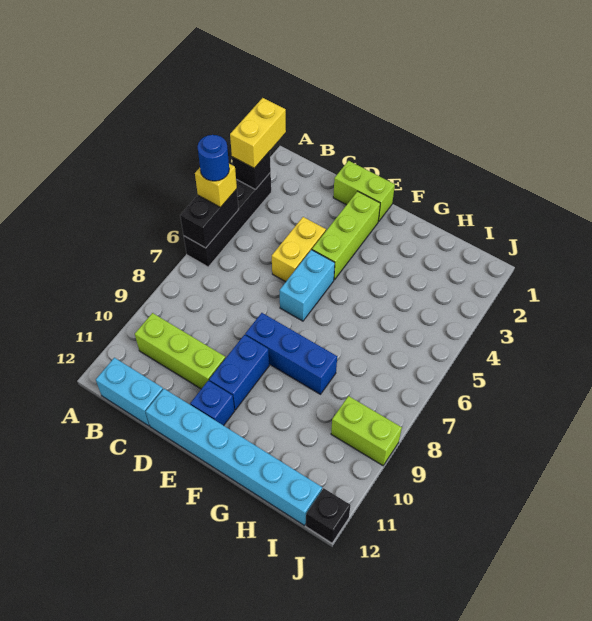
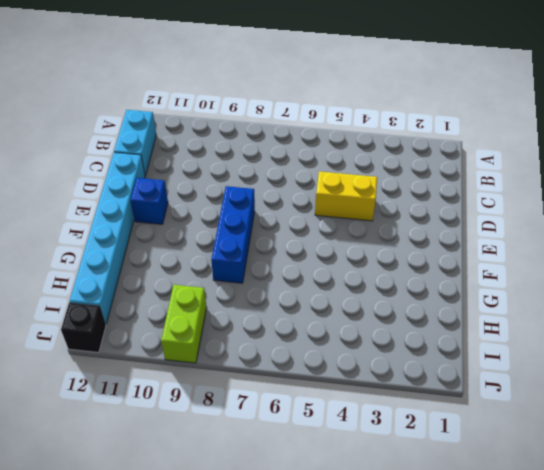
none -> black 1x4 brick [184,172,271,267]
none -> lime 1x3 brick [135,313,225,389]
none -> lime 1x2 brick [333,161,395,222]

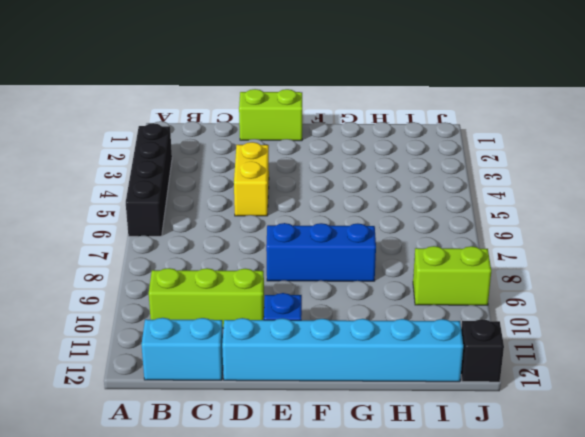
none -> lime 1x3 brick [312,191,380,280]
none -> cyan 1x2 brick [279,250,335,321]
none -> blue 1x2 brick [209,335,269,410]

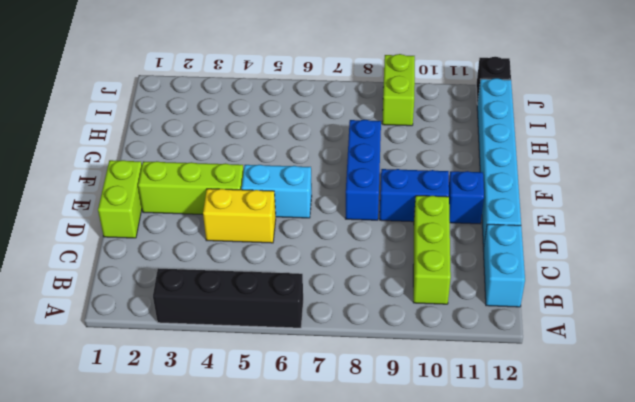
none -> black 1x1 brick [232,151,271,189]
none -> black 1x2 brick [180,189,239,248]
none -> yellow 1x2 brick [230,98,286,168]

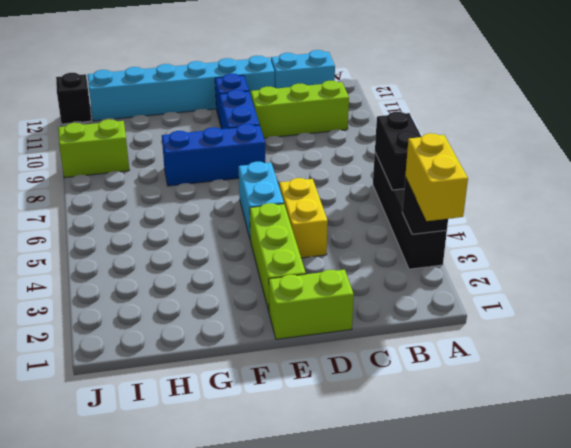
none -> yellow 1x1 brick [195,164,237,207]
none -> blue 1x1 round brick [198,135,229,181]

